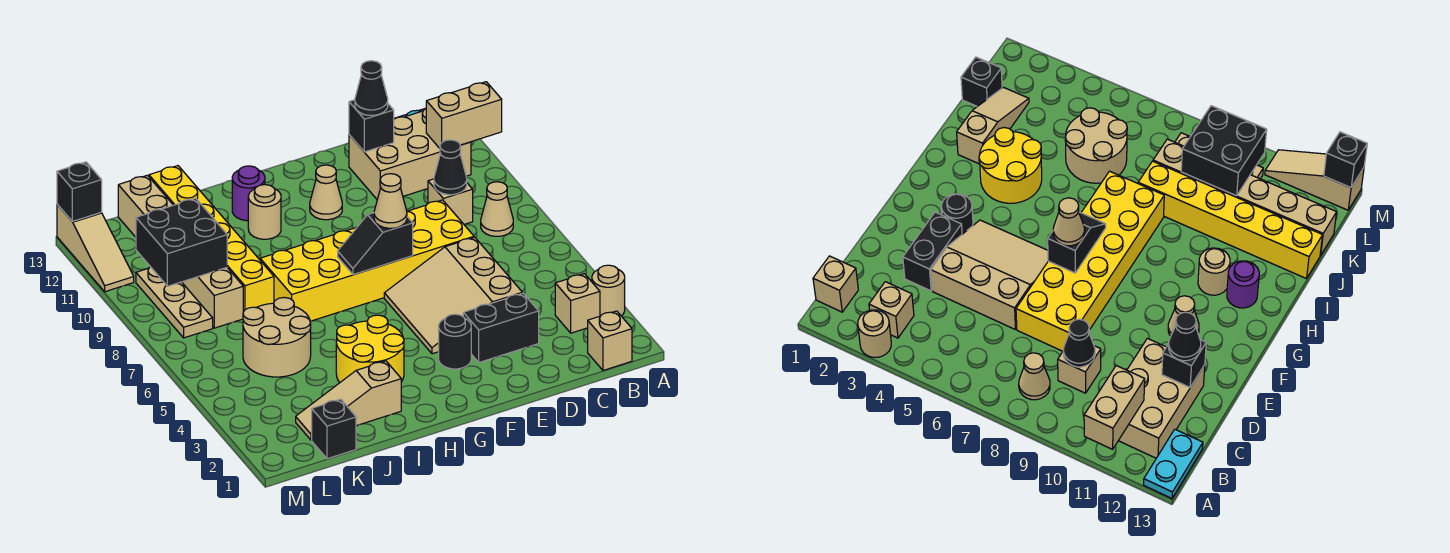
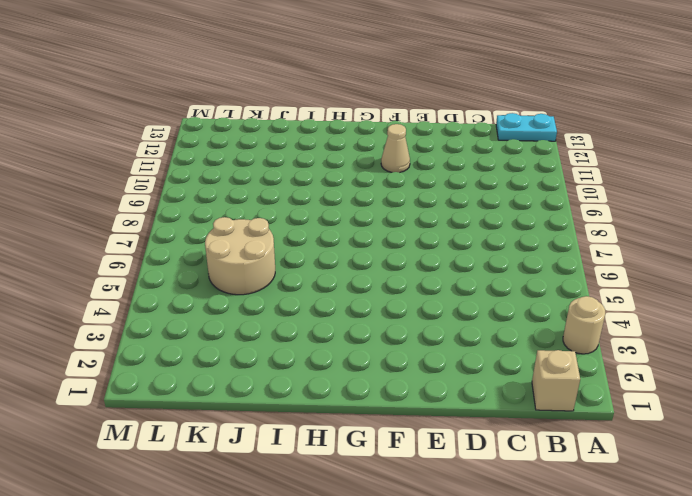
none -> tan 1x1 brick [555,274,600,333]
none -> tan 1x1 cone [481,182,513,236]
none -> tan 2x3 brick [349,109,471,199]
none -> tan 1x1 brick [428,179,473,225]

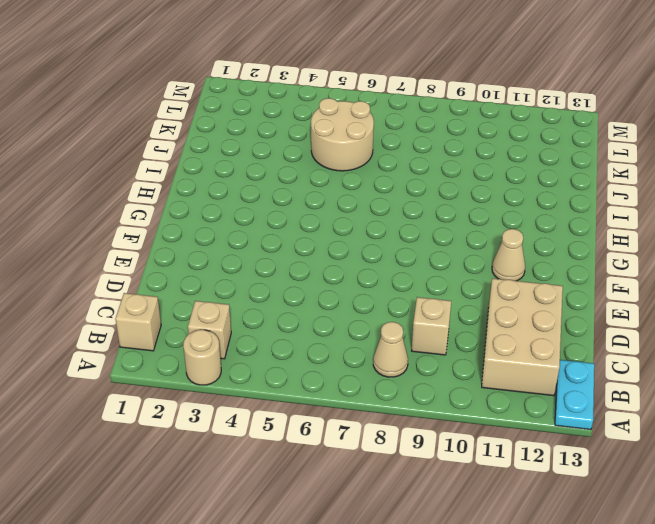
none -> black 1x2 brick [463,293,539,362]
none -> tan 3x3 slope [384,237,522,354]
none -> yellow 2x6 brick [260,200,474,321]
none -> black 1x1 round brick [439,314,471,369]

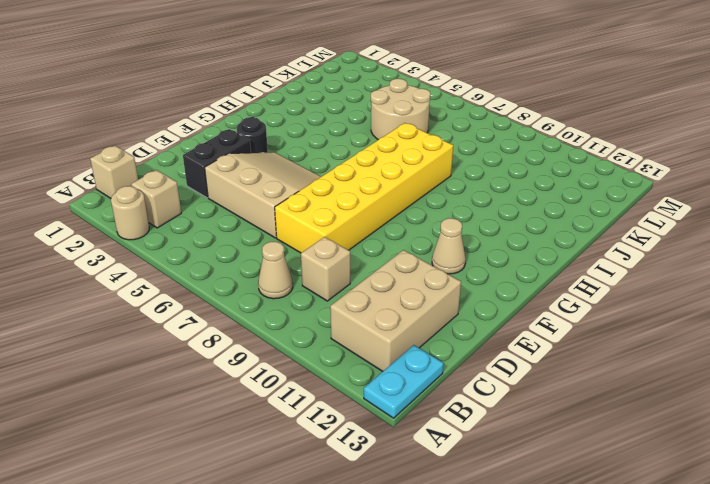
none -> yellow 2x2 round brick [336,315,404,383]
none -> tan 1x1 round brick [248,185,281,239]
none -> purple 1x1 round brick [232,166,265,221]
none -> tan 1x3 slope [296,361,401,440]

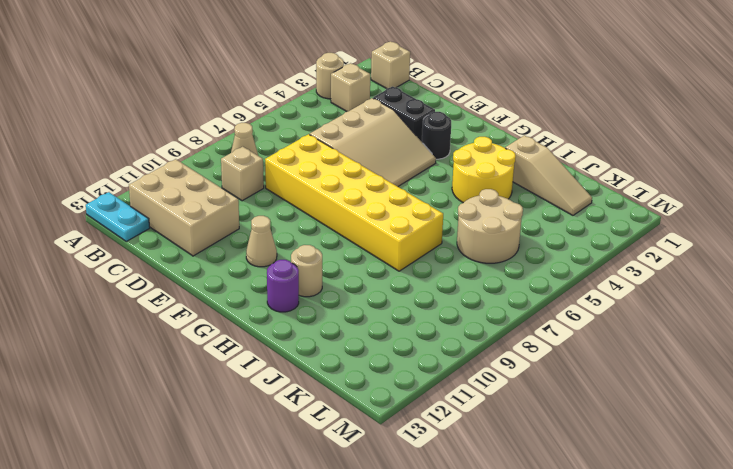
none -> yellow 1x6 brick [149,166,274,312]
none -> black 1x1 brick [312,399,356,459]
none -> tan 1x6 brick [118,175,243,328]
none -> tan 1x3 plate [136,267,213,338]

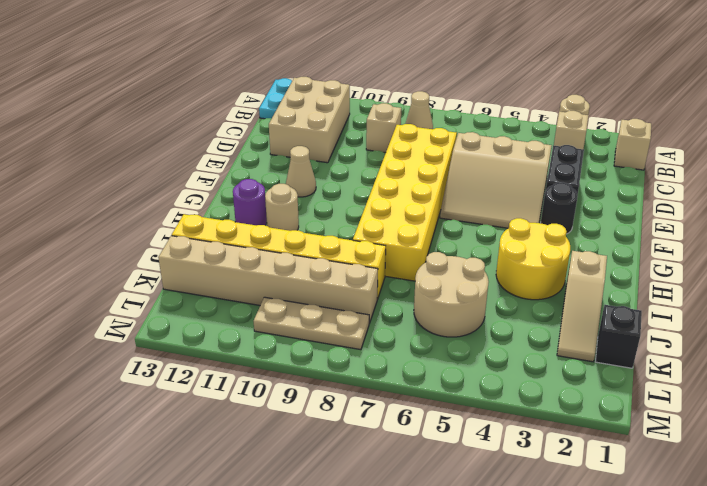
none -> tan 1x3 slope [57,204,134,292]
none -> tan 1x2 brick [426,82,502,148]
none -> black 1x1 cone [434,140,467,195]
none -> black 1x1 brick [349,100,394,152]

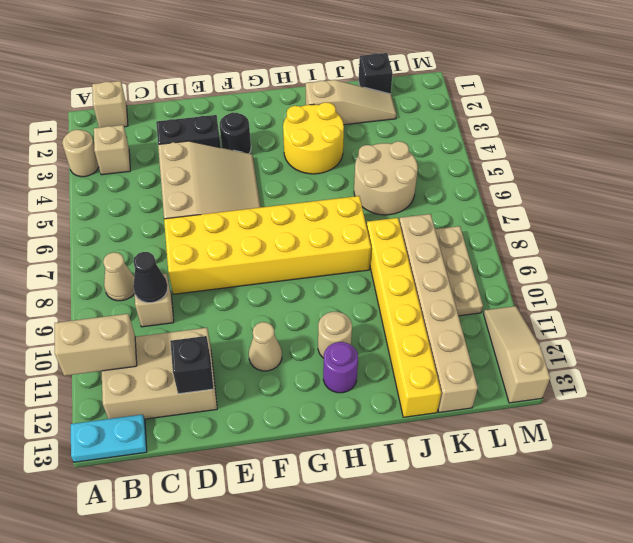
none -> black 1x2 slope [338,213,413,275]
none -> black 2x2 brick [136,198,227,286]
none -> black 1x1 brick [57,162,102,221]
none -> black 1x1 cone [355,61,388,115]

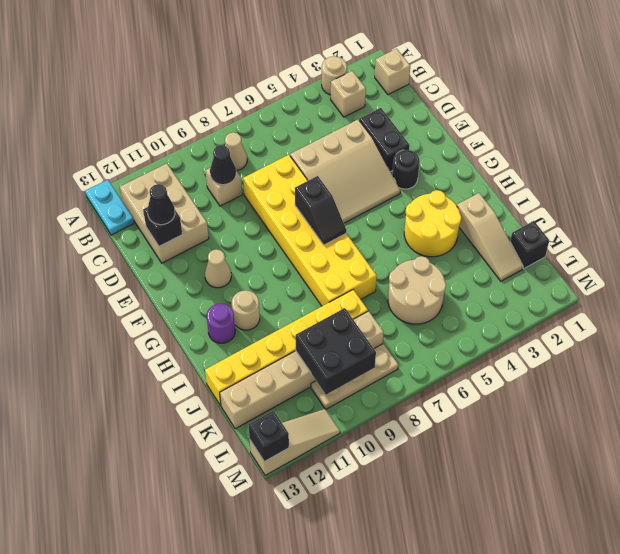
none -> tan 1x2 brick [426,82,502,148]
none -> tan 1x1 cone [374,174,407,228]

